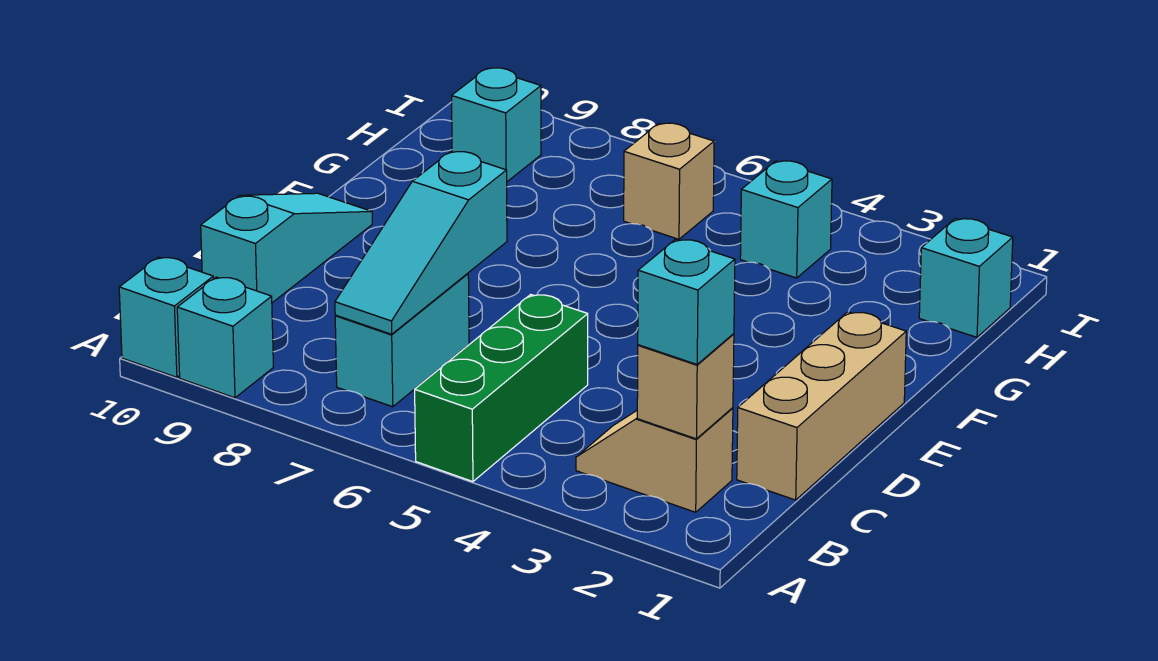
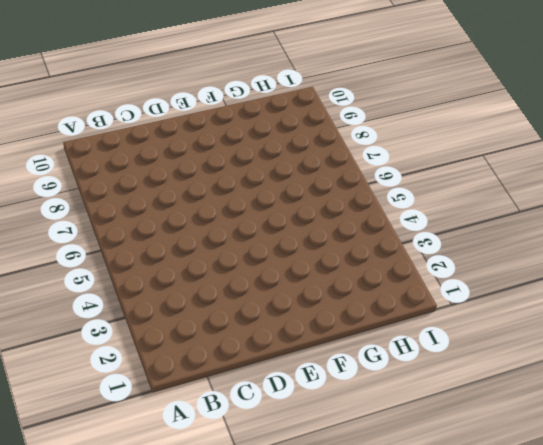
none -> green 1x3 brick [415,295,588,482]
none -> cyan 1x1 brick [177,277,273,398]
none -> cyan 1x1 brick [119,257,213,377]

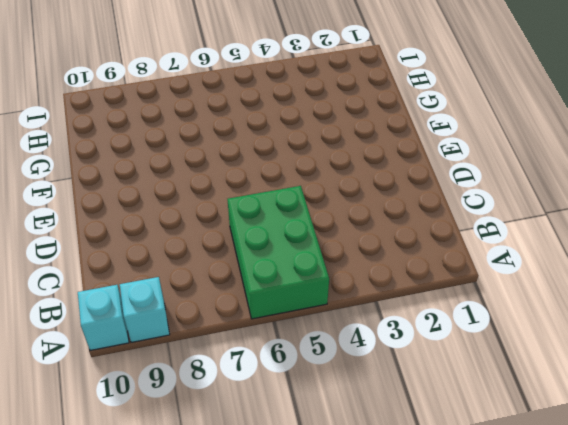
green 2x3 brick [227,186,329,319] -> green 1x3 brick [415,295,588,482]
none -> tan 1x2 slope [576,408,733,512]
none -> cyan 1x2 brick [335,273,469,407]
none -> tan 1x3 brick [737,312,906,500]

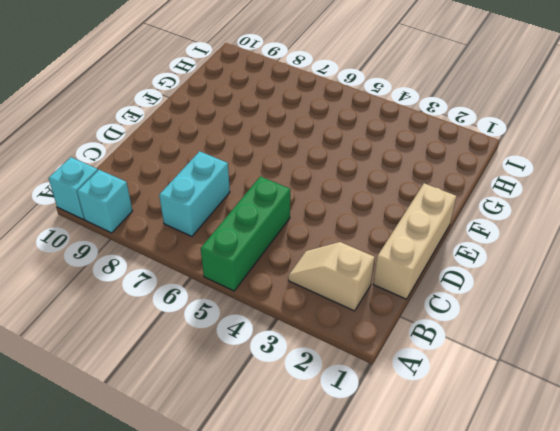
none -> cyan 1x3 slope [201,193,372,303]
none -> cyan 1x1 brick [919,219,1013,337]
none -> cyan 1x1 brick [740,161,832,278]

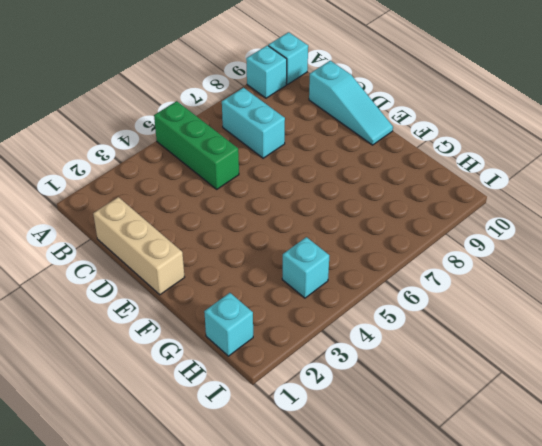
none -> tan 1x2 slope [576,408,733,512]
none -> tan 1x1 brick [624,123,714,239]
none -> cyan 1x1 brick [452,68,541,182]

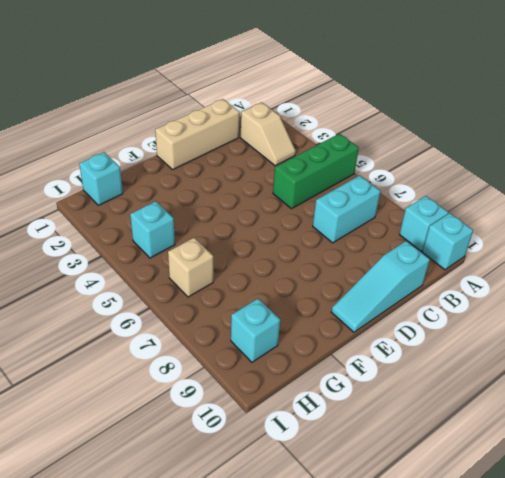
none -> tan 1x1 brick [637,334,734,439]
none -> cyan 1x3 slope [335,152,507,334]
none -> cyan 1x1 brick [638,240,735,364]

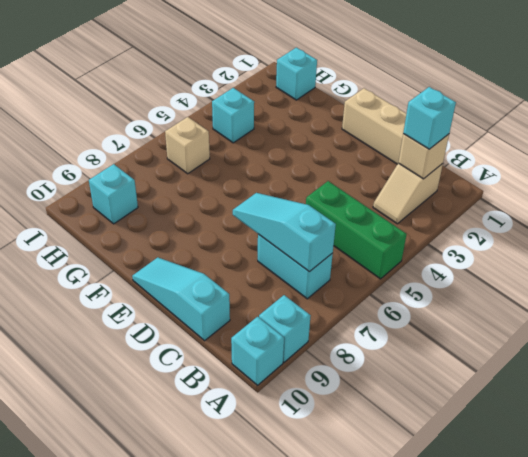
cyan 1x3 slope [233,193,336,272] -> cyan 1x3 slope turned to [335,152,507,334]

